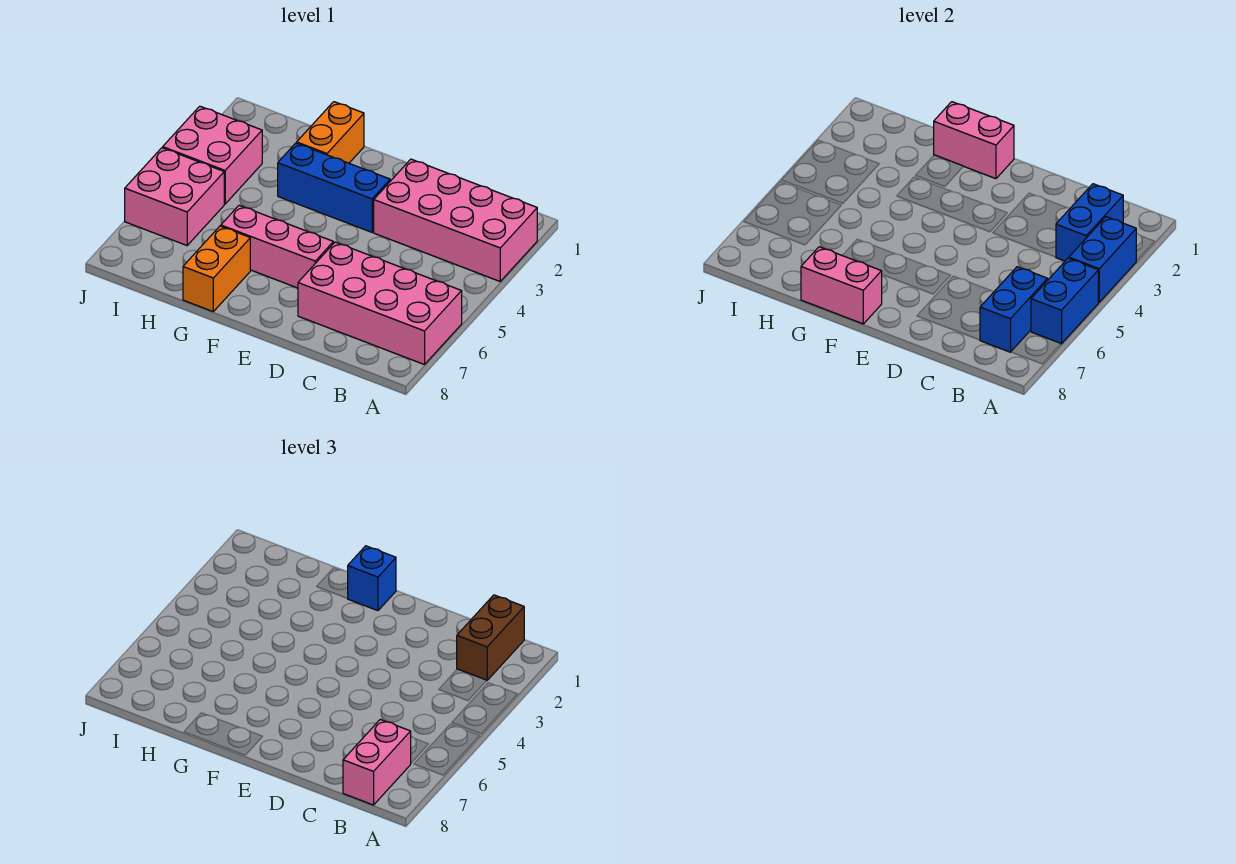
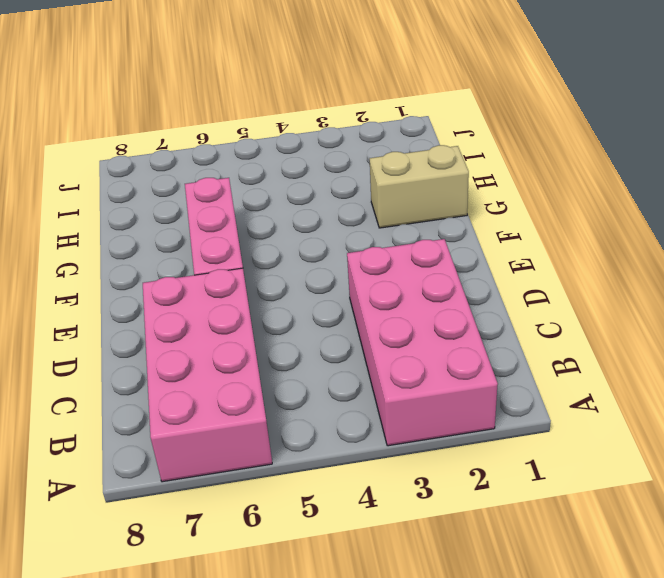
tan 1x2 brick [370,145,469,228] -> orange 1x2 brick [297,102,364,163]
none -> blue 1x3 brick [278,143,390,232]
none -> orange 1x2 brick [183,226,250,311]
none -> pink 2x2 brick [163,106,262,204]

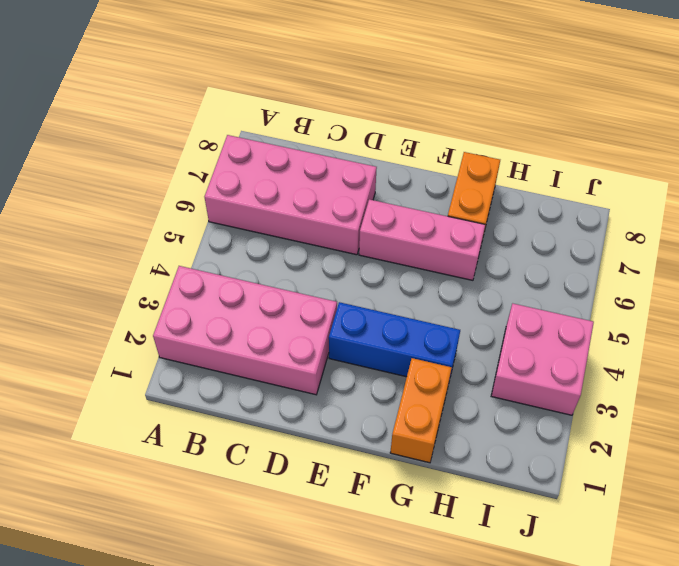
none -> pink 2x2 brick [125,148,224,245]
none -> blue 1x2 brick [1069,217,1136,302]
none -> blue 1x2 brick [1031,258,1098,344]

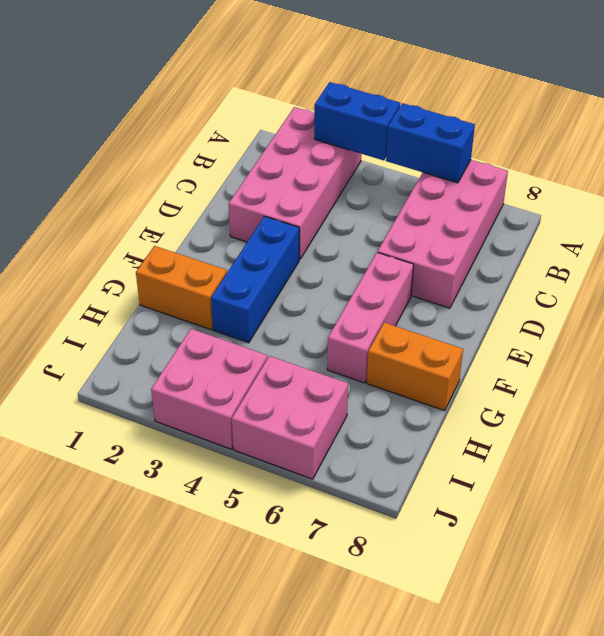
none -> blue 1x2 brick [1056,184,1123,261]
none -> blue 1x2 brick [980,267,1048,352]
none -> pink 1x2 brick [934,102,1014,179]

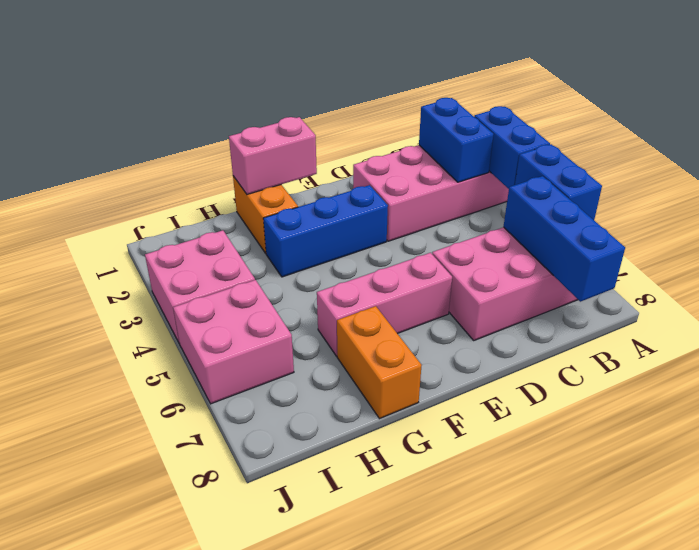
blue 1x3 brick [503,176,625,302] -> blue 1x2 brick [980,267,1048,352]
none -> pink 1x2 brick [801,247,882,324]
none -> brown 1x2 brick [457,595,524,680]
none -> pink 1x2 brick [343,719,411,805]

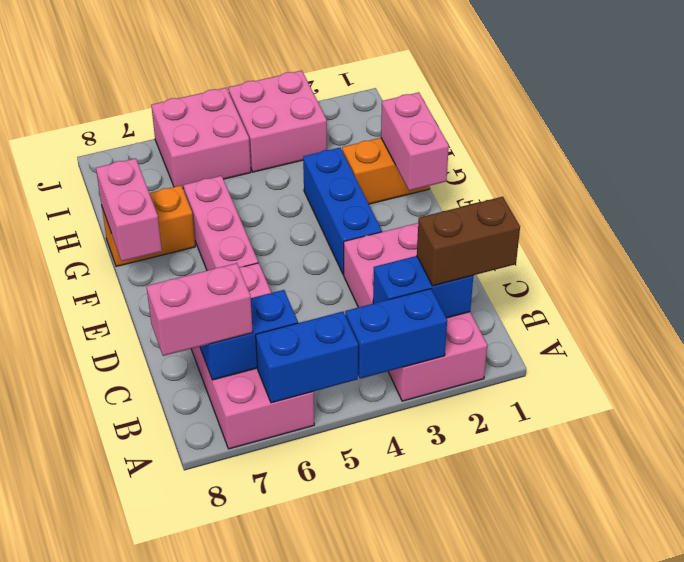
none -> blue 1x1 brick [347,546,396,611]

